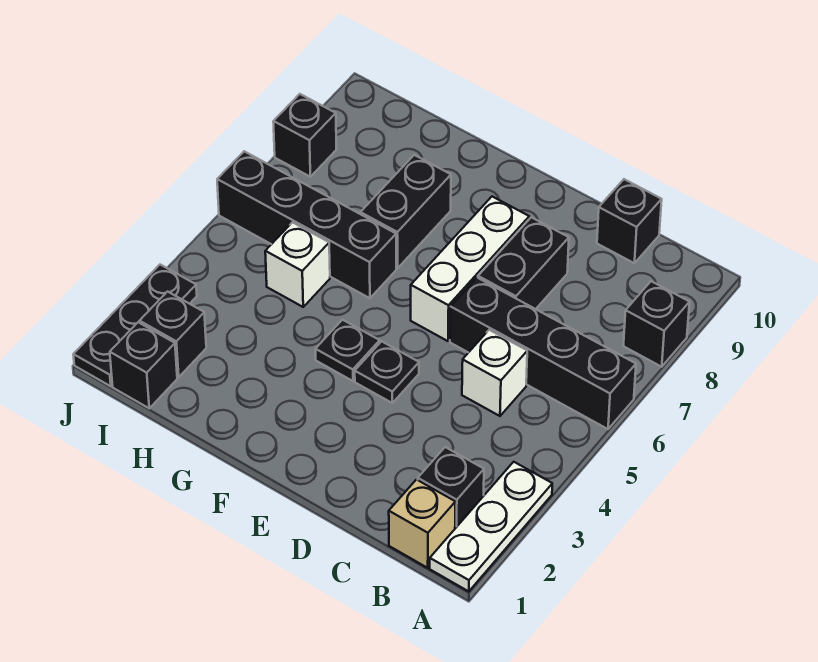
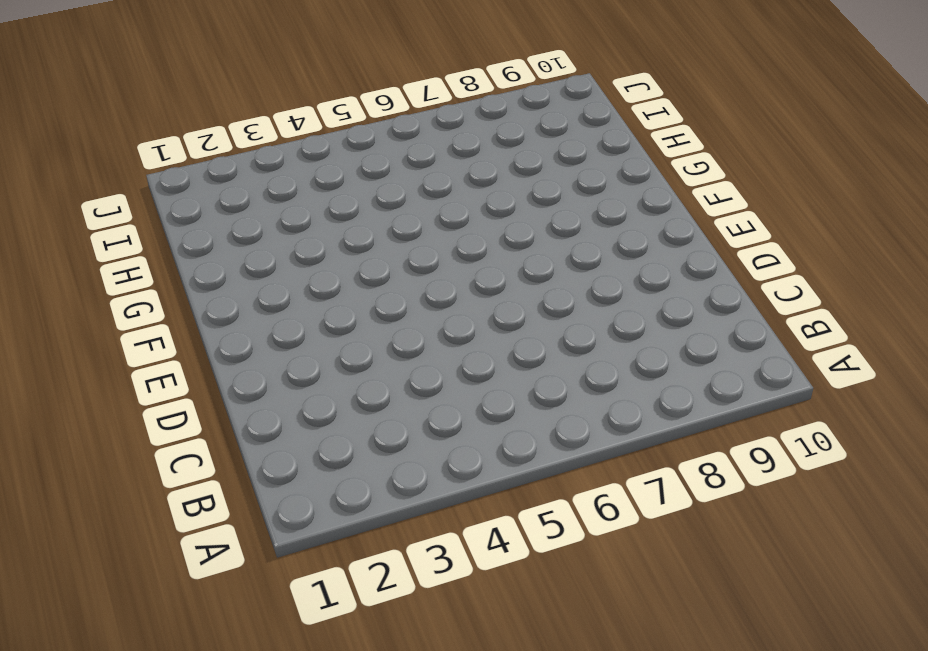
none -> white 1x3 plate [430,462,552,591]
none -> black 1x4 brick [450,278,636,429]
none -> black 1x1 brick [623,281,690,367]

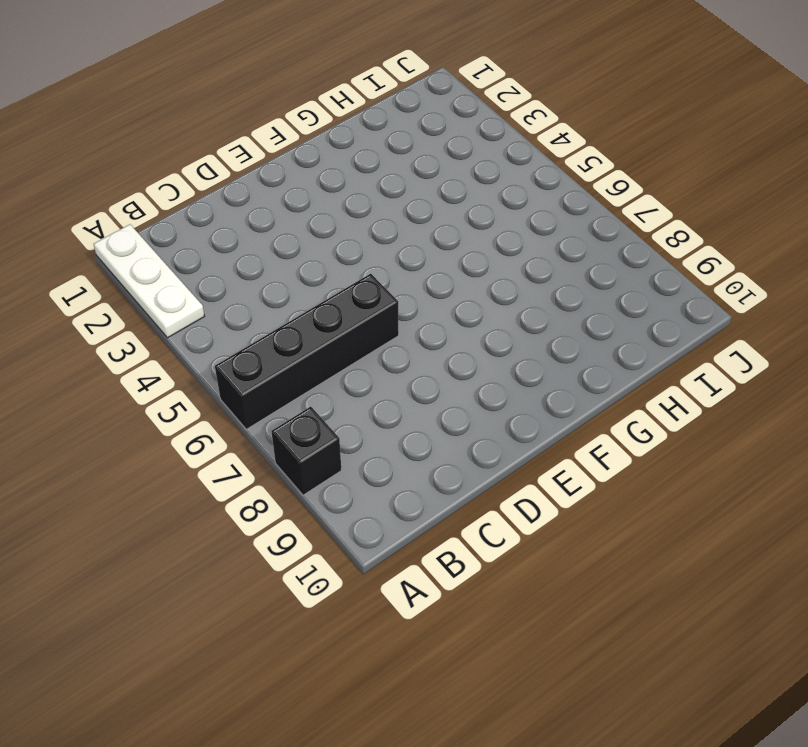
none -> tan 1x1 brick [389,480,455,568]
none -> black 1x1 brick [418,447,484,528]
none -> white 1x1 brick [462,330,527,416]

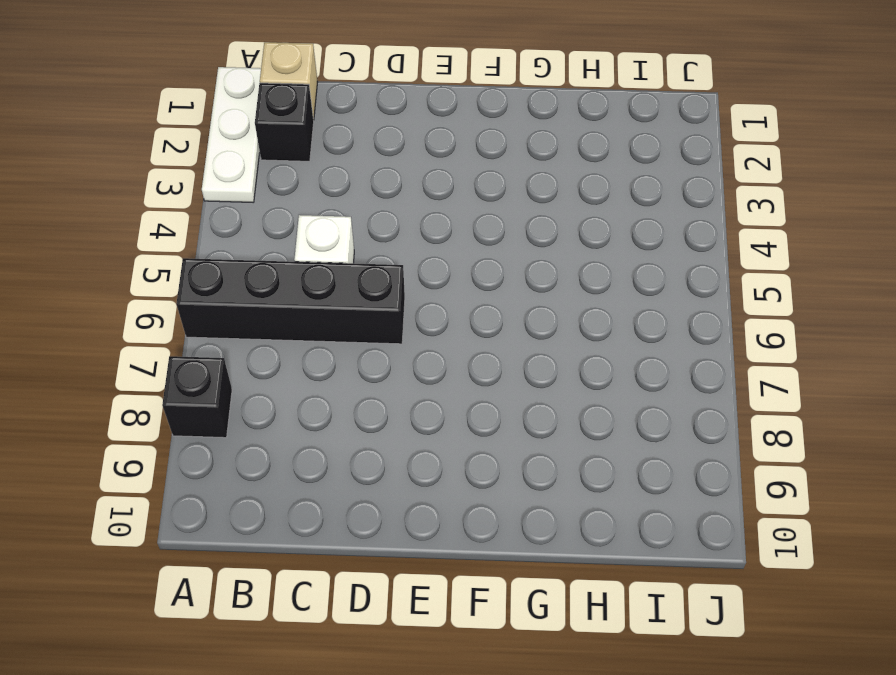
none -> black 1x1 brick [597,179,662,263]
none -> black 1x2 brick [478,217,569,309]
none -> black 1x1 plate [355,341,419,403]

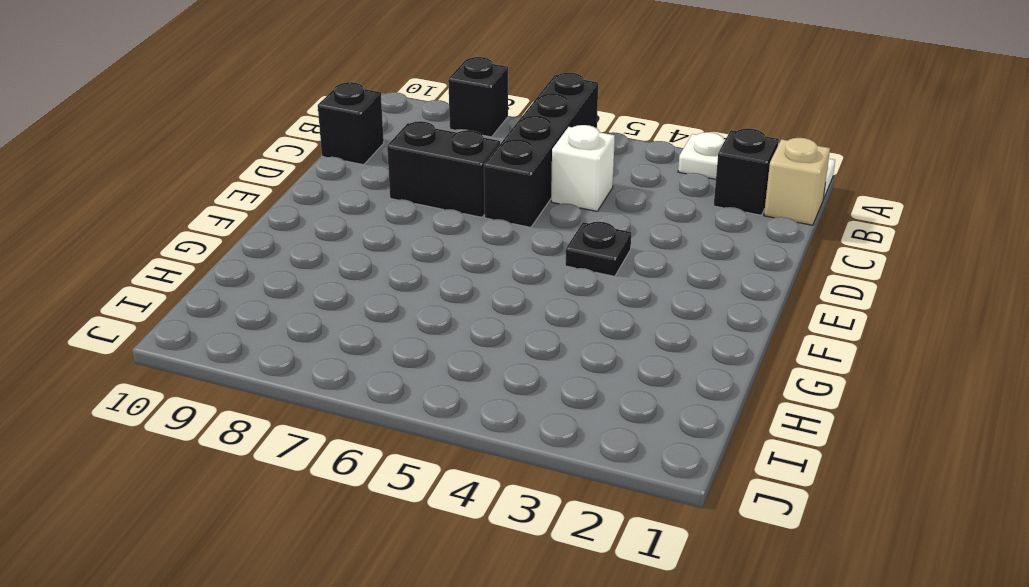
none -> white 1x3 brick [411,197,529,341]
none -> black 1x1 plate [315,320,380,381]
none -> black 1x4 brick [217,151,396,298]

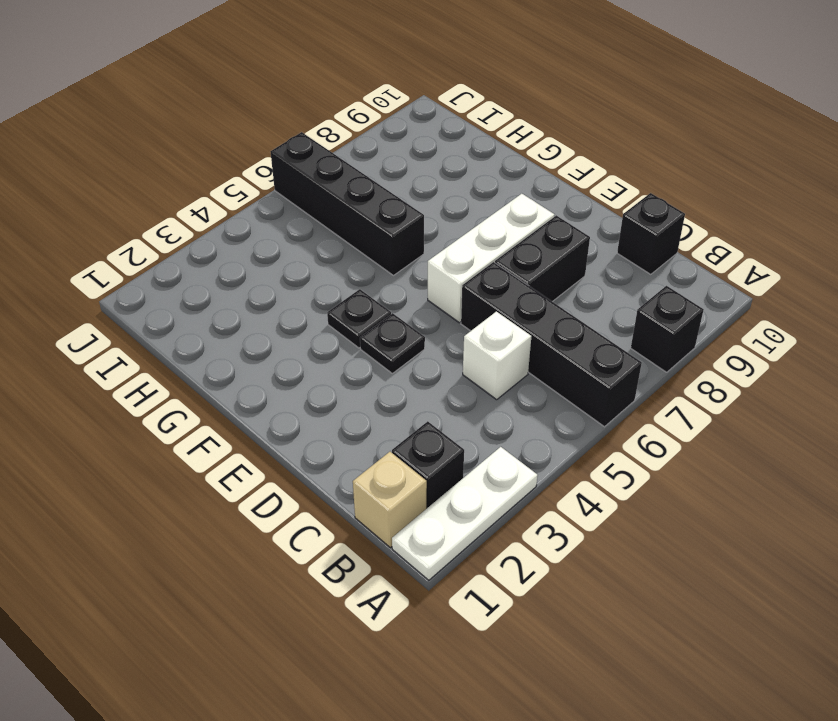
none -> black 1x2 brick [360,155,451,268]
none -> white 1x1 brick [265,222,330,307]
none -> black 1x1 brick [110,322,177,408]

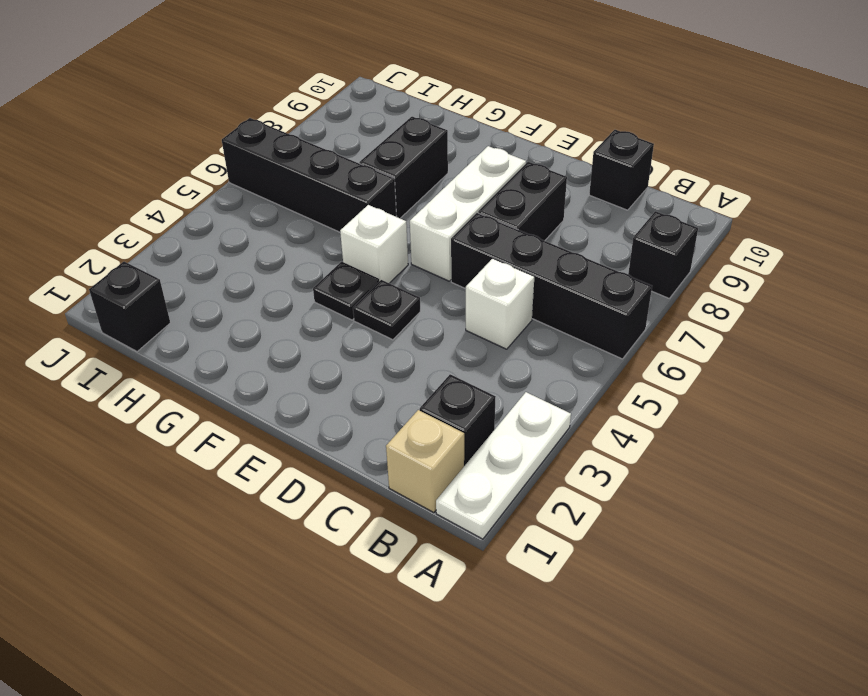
white 1x1 brick [340,205,408,283] -> white 1x1 brick moved to [265,222,330,307]
none -> black 1x1 brick [140,292,206,377]
none -> black 1x3 plate [73,265,197,386]
none -> black 1x1 brick [273,94,336,177]

